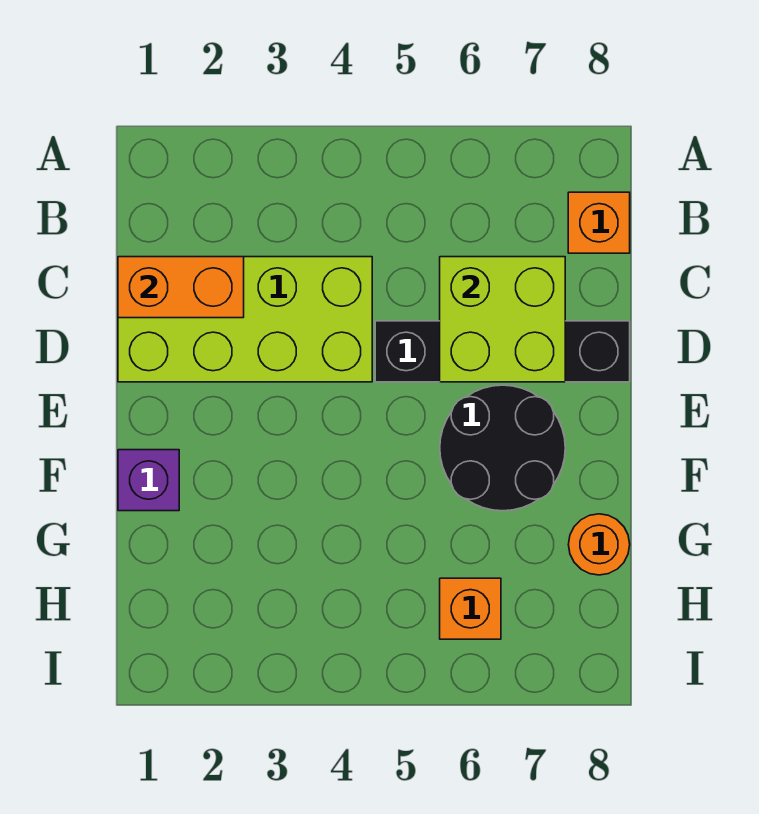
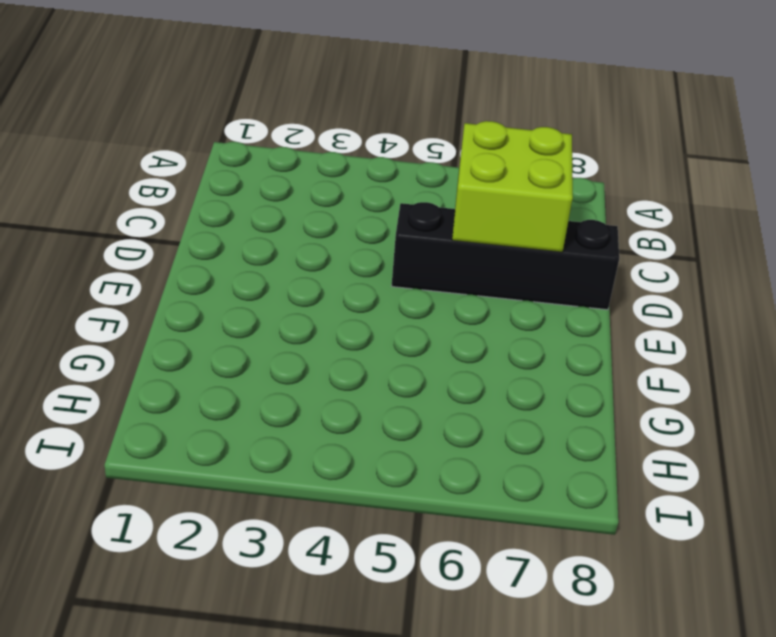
none -> orange 1x1 brick [568,192,630,253]
none -> lime 2x4 brick [118,257,372,382]

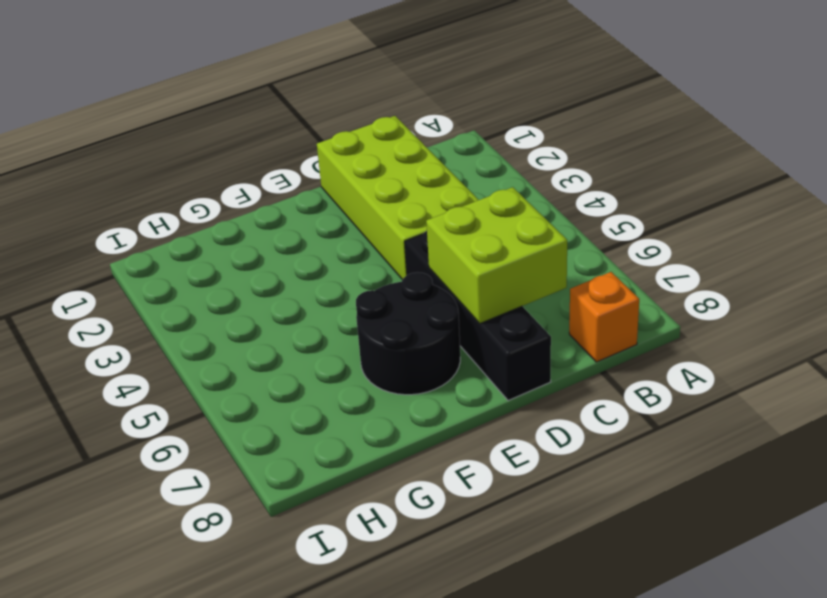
none -> purple 1x1 brick [118,450,179,511]
none -> orange 1x1 round brick [569,514,630,575]

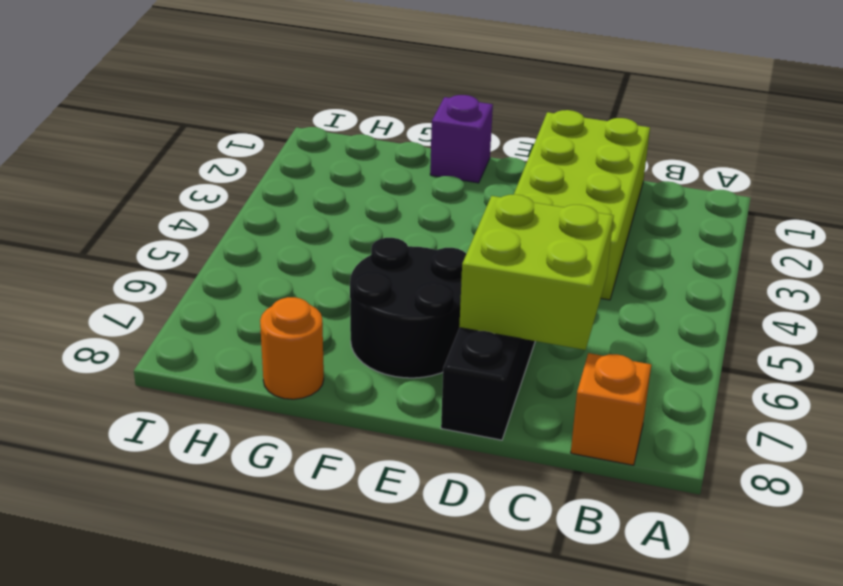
none -> orange 1x1 brick [440,578,501,639]
none -> orange 1x2 brick [118,257,244,318]

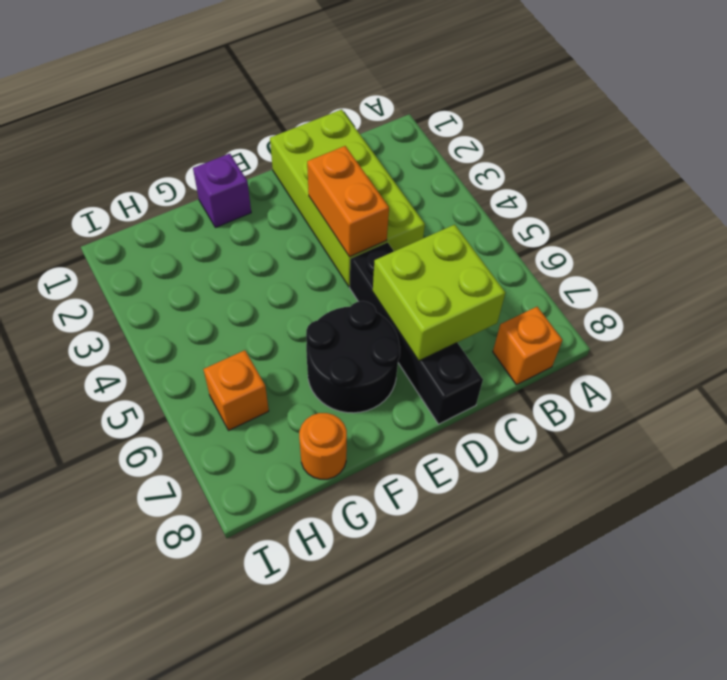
orange 1x2 brick [307,146,389,257] -> orange 1x2 brick moved to [118,257,244,318]

